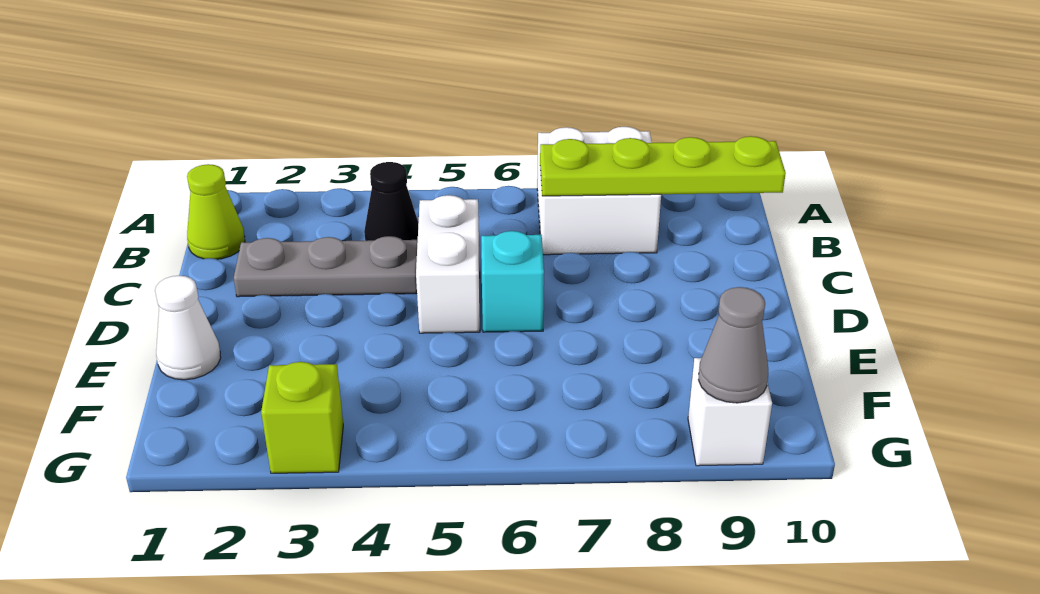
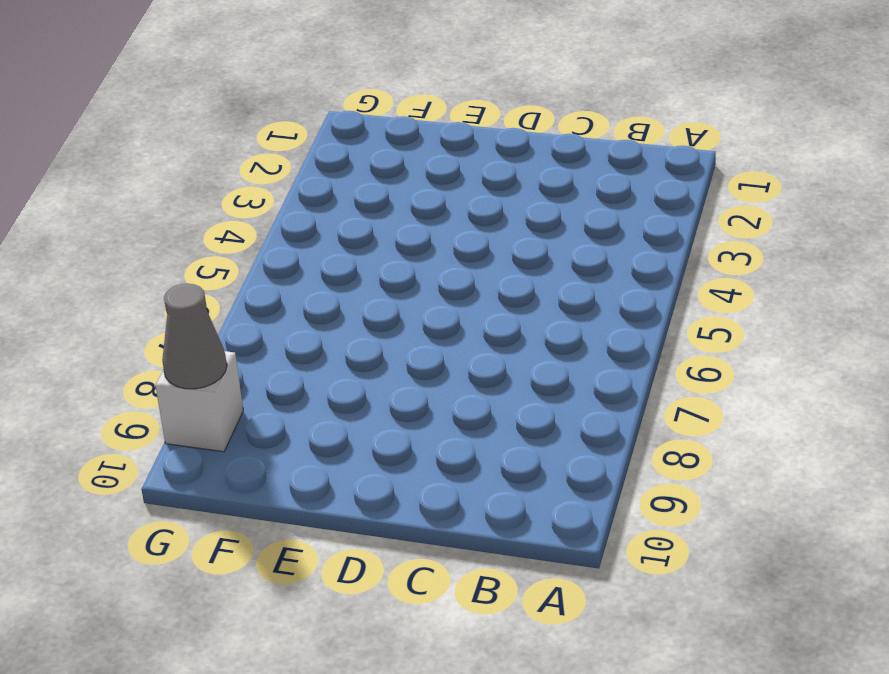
none -> white 2x2 brick [537,127,661,255]
none -> lime 1x1 cone [187,164,245,259]

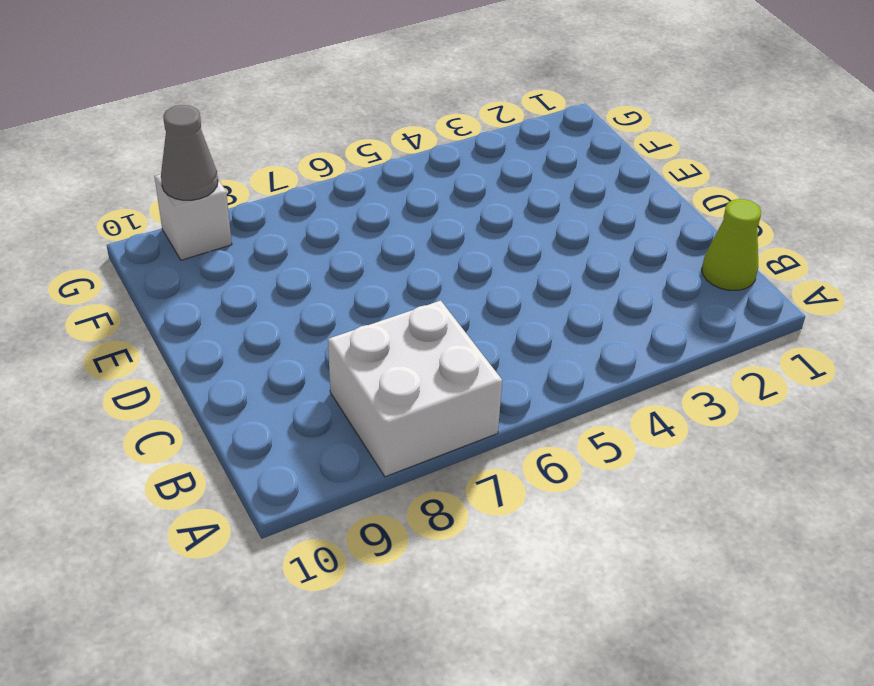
none -> black 1x1 cone [364,162,418,241]
none -> grey 1x3 plate [234,236,418,297]

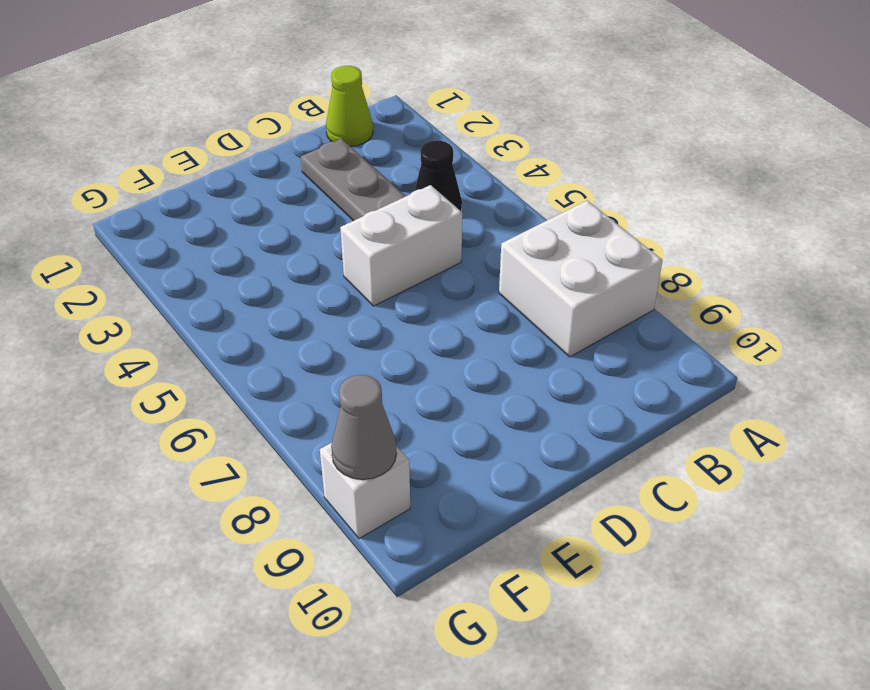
none -> cyan 1x1 brick [481,231,544,332]
none -> white 1x1 cone [155,276,221,380]

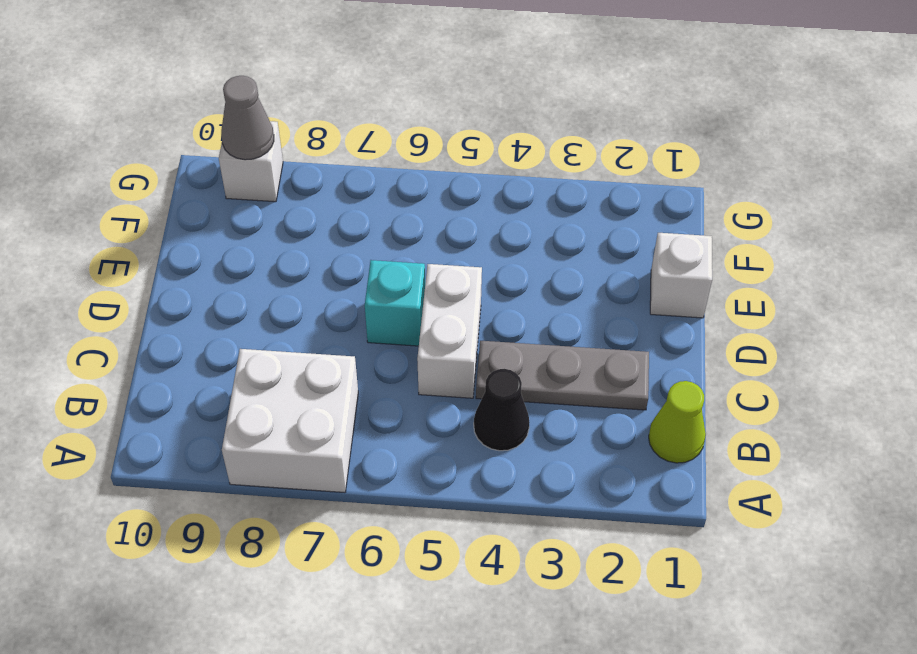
white 1x1 brick [650,233,712,318] -> white 1x1 cone [155,276,221,380]
none -> lime 1x1 brick [261,362,343,473]
none -> lime 1x4 plate [540,136,786,196]

